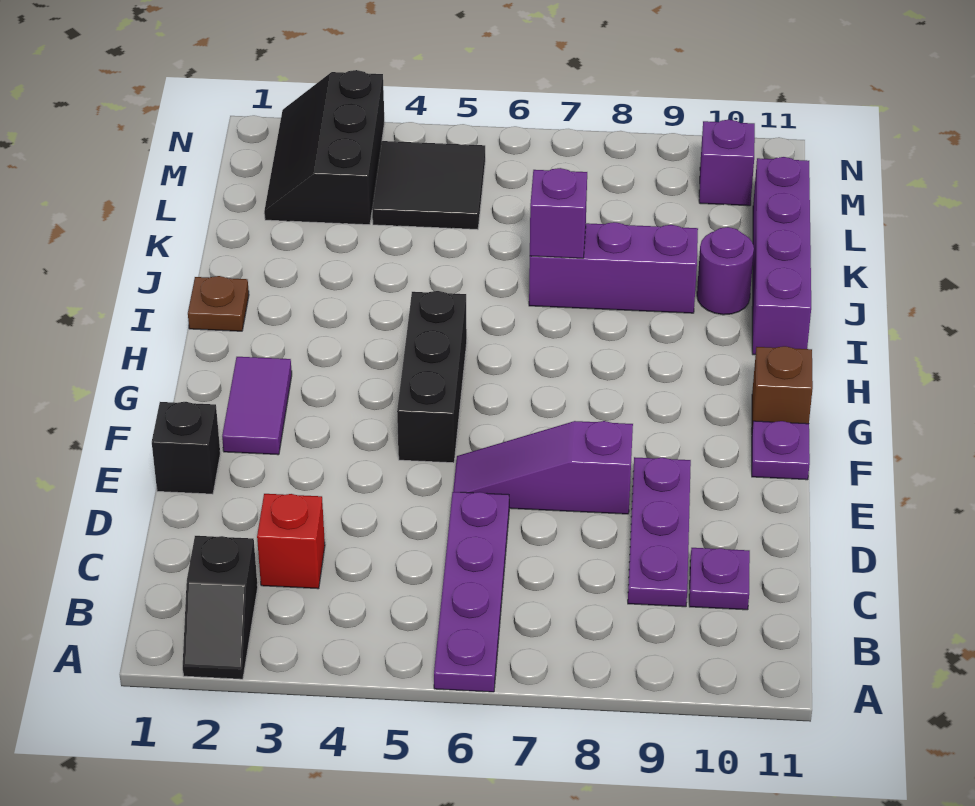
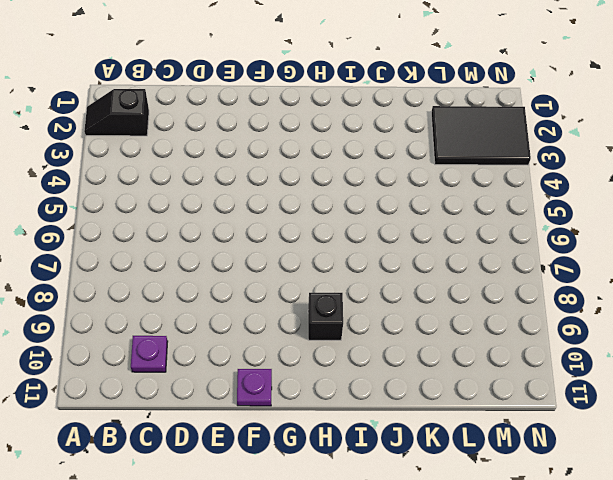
black 1x1 brick [308,292,343,340] -> black 1x1 brick moved to [152,402,220,494]
black 2x3 tile [431,106,531,165] -> black 2x3 slope [264,70,384,225]
none -> purple 1x4 plate [434,492,509,692]
none -> red 1x1 brick [257,494,325,589]
none -> purple 1x3 plate [628,457,691,607]

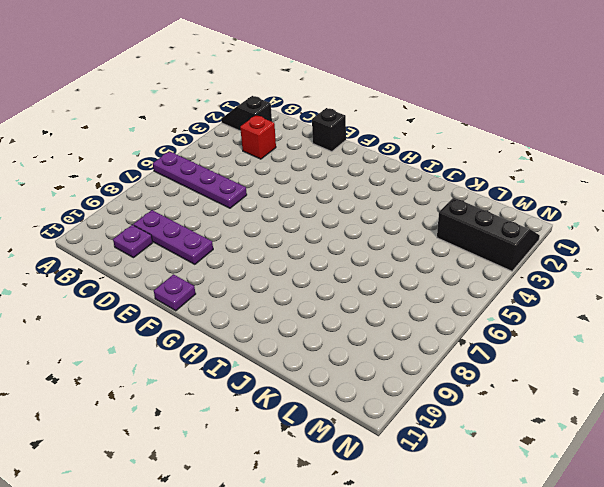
none -> purple 1x3 slope [453,421,633,514]
none -> purple 1x2 tile [222,357,292,455]
none -> black 1x3 brick [397,291,467,463]

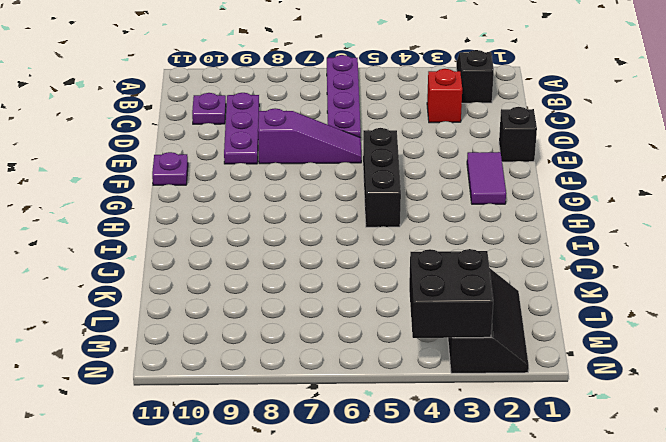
black 2x2 brick [409,249,493,338] -> none
none -> brown 1x1 brick [752,346,813,428]
none -> brown 1x1 plate [188,276,249,331]
none -> purple 1x4 brick [752,157,811,355]

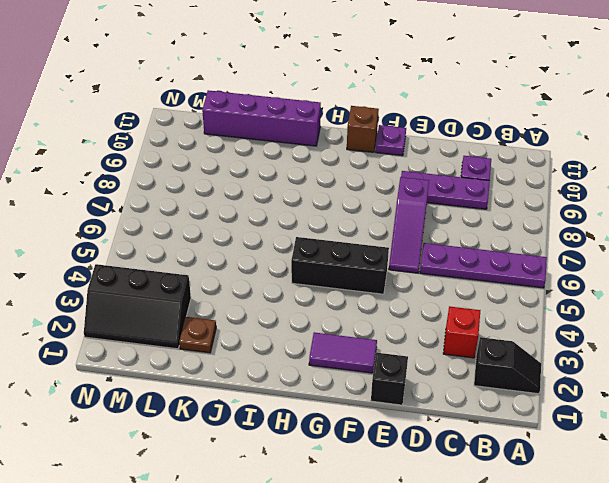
brown 1x1 plate [179,317,216,353] -> brown 1x1 plate moved to [188,276,249,331]
none -> purple 1x3 brick [529,222,698,313]
none -> purple 1x1 round brick [697,227,754,315]
none -> black 2x2 tile [372,141,485,230]

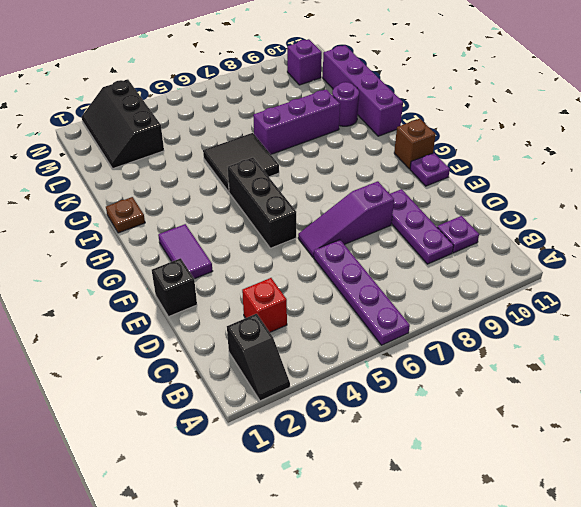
black 2x2 tile [203,133,279,192] -> black 2x2 tile moved to [372,141,485,230]
none -> purple 1x1 brick [530,168,587,258]

